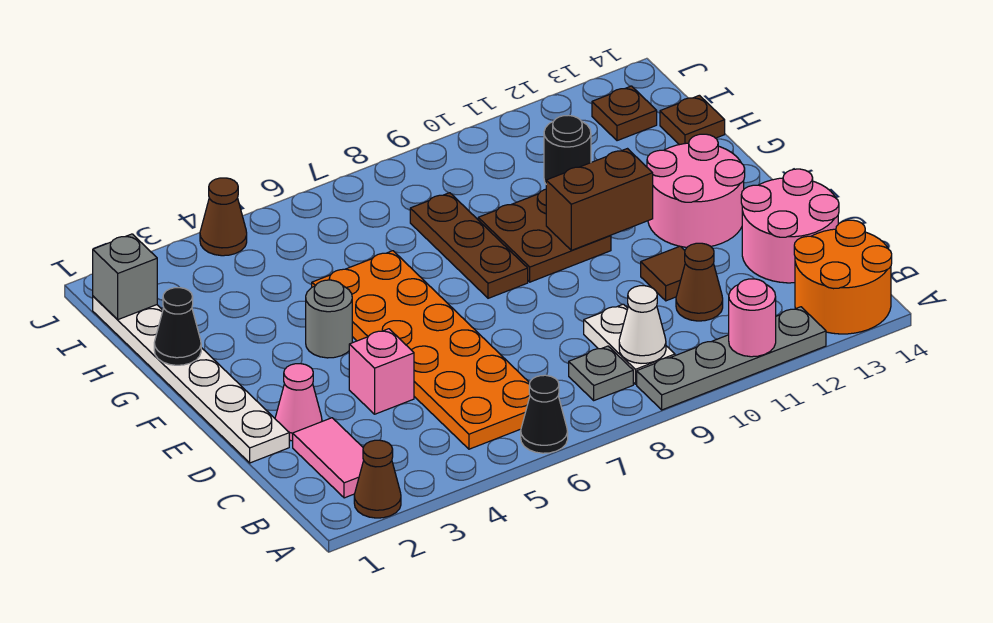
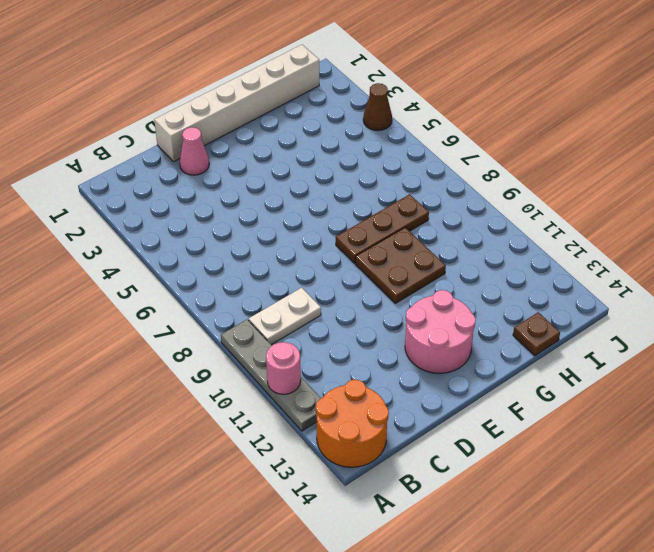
white 1x6 brick [154,45,319,162] -> white 1x6 plate [93,296,289,463]
none -> brown 1x1 cone [354,440,401,518]
none -> black 1x1 cone [521,375,568,453]
none -> pink 1x2 tile [293,418,364,498]

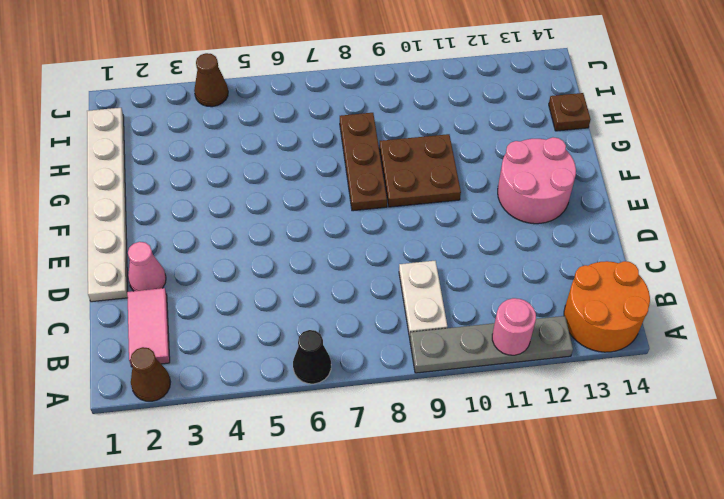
none -> orange 2x6 plate [312,251,530,449]
none -> grey 1x1 plate [569,346,633,400]
none -> brown 1x1 cone [676,243,723,321]

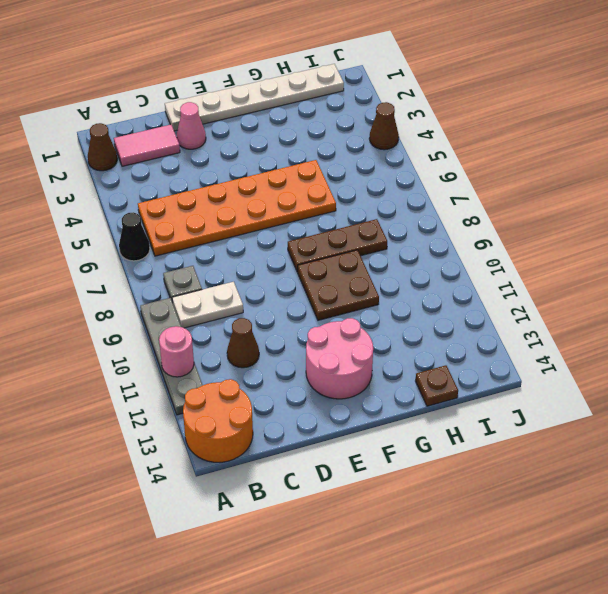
none -> pink 2x2 round brick [741,169,839,283]
none -> pink 1x1 brick [349,329,414,414]
none -> brown 1x1 tile [641,246,685,301]

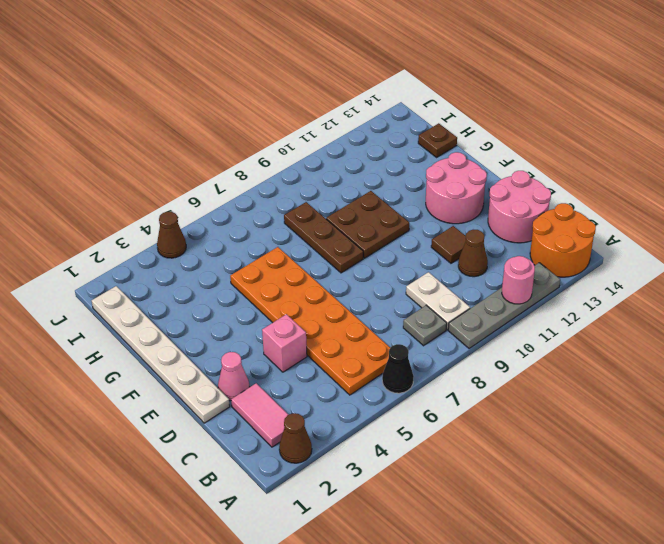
none -> grey 1x1 round brick [306,280,352,358]
none -> black 1x1 round brick [544,115,591,184]
none -> brown 1x1 plate [592,86,657,141]

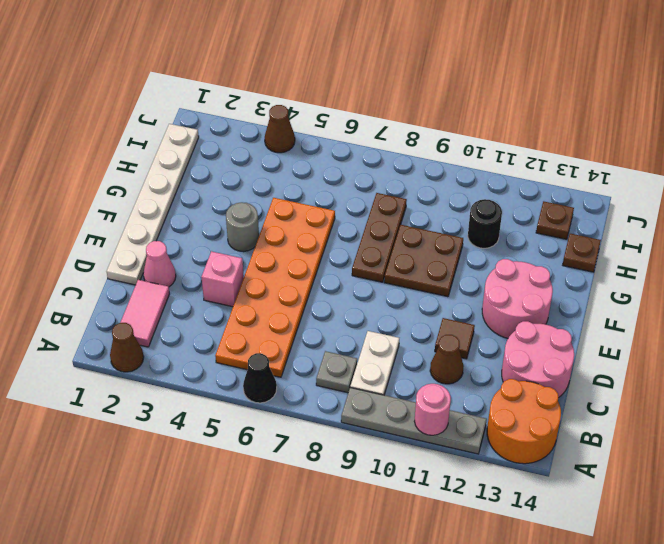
none -> white 1x1 cone [619,286,666,363]
none -> brown 1x2 brick [546,149,653,250]
none -> black 1x1 cone [154,288,201,365]

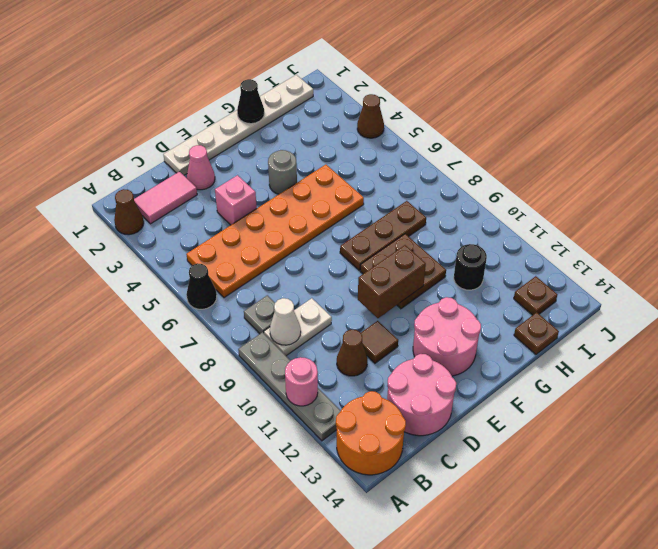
brown 1x2 brick [358,245,426,318] -> brown 1x2 brick turned to [546,149,653,250]
none -> grey 1x1 brick [93,234,157,320]

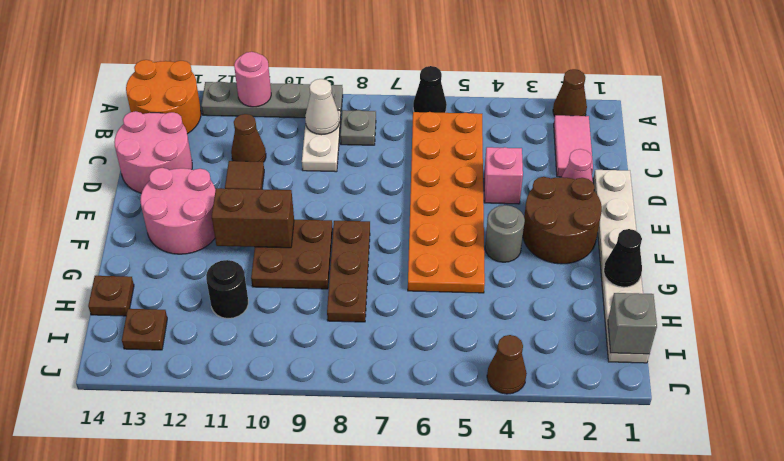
brown 2x2 round brick [523,177,602,264] -> none

